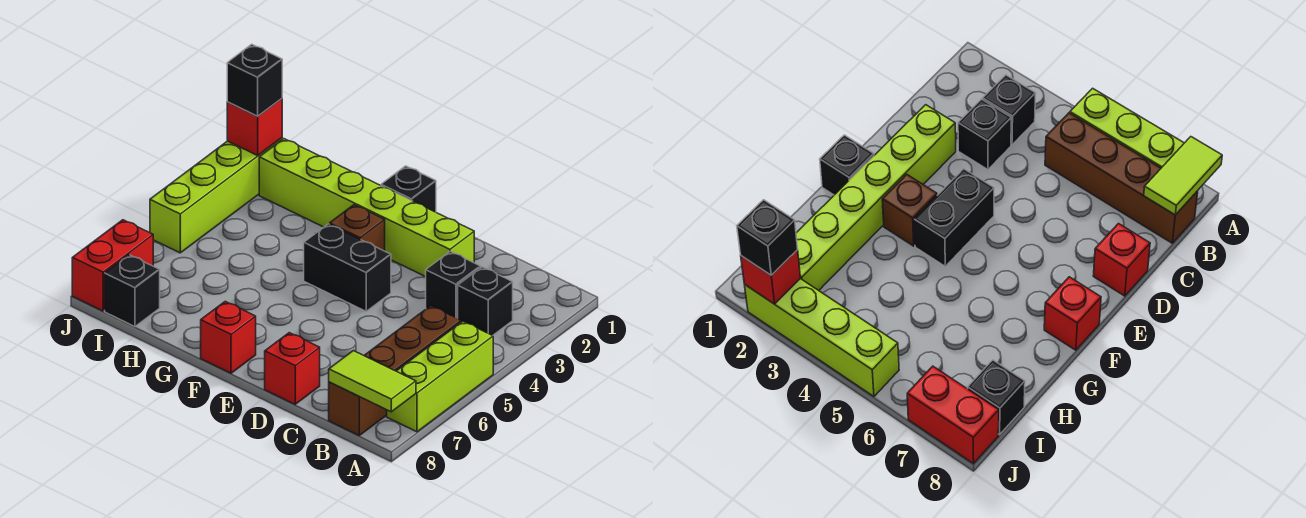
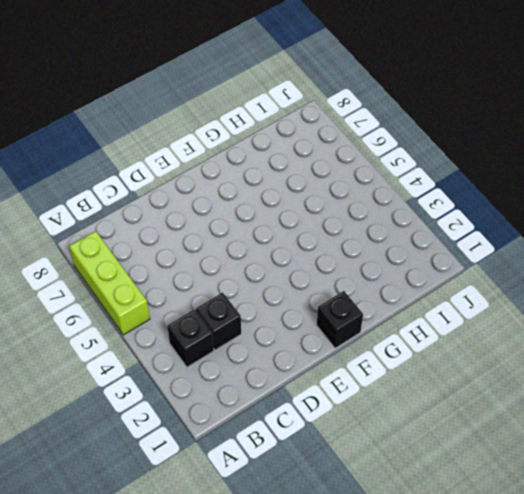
none -> brown 1x4 brick [329,306,461,435]
none -> lime 1x6 brick [259,139,474,277]
none -> red 1x1 brick [265,333,320,404]

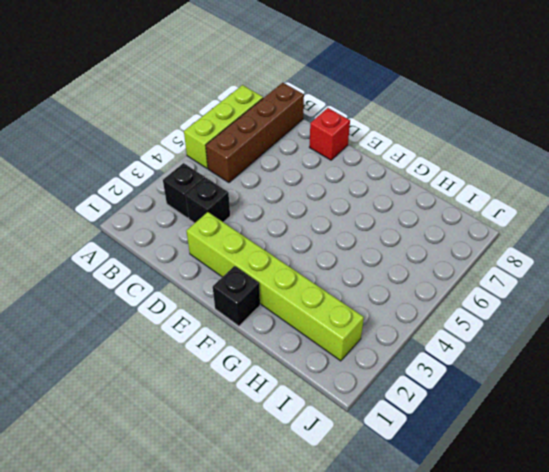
none -> black 1x2 brick [304,224,391,311]
none -> brown 1x1 brick [330,205,385,251]
none -> red 1x1 brick [201,301,256,373]

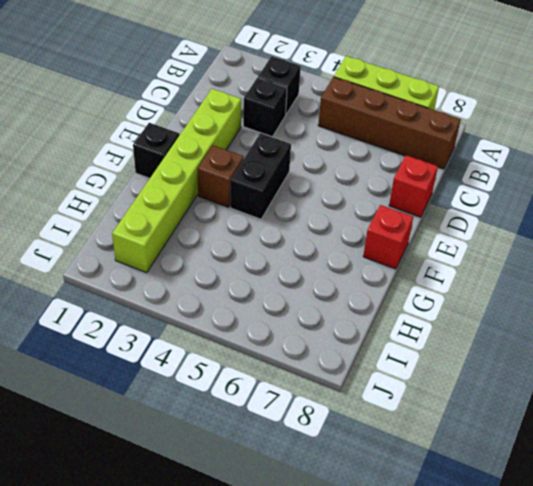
none -> black 1x1 brick [105,255,160,327]
none -> lime 1x4 brick [150,138,282,253]
none -> red 1x2 brick [72,220,153,311]

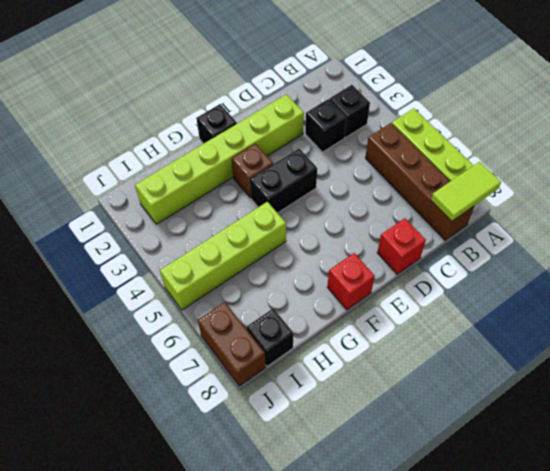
lime 1x4 brick [160,202,286,310] -> lime 1x4 brick turned to [150,138,282,253]
brown 1x2 brick [198,302,266,386] -> red 1x2 brick [72,220,153,311]
none -> red 1x1 brick [227,99,282,155]
none -> black 1x1 brick [227,44,282,116]

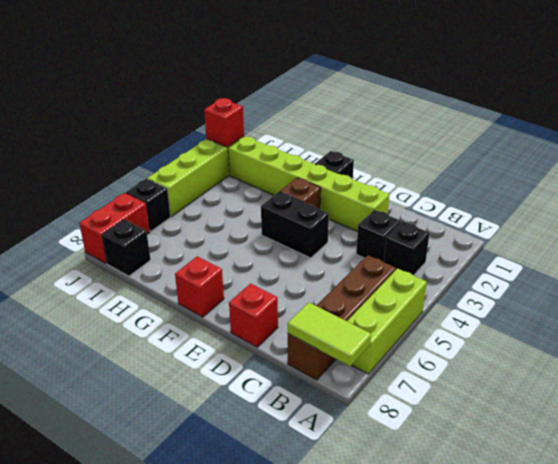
black 1x1 brick [126,179,171,231] -> black 1x1 brick moved to [227,44,282,116]

